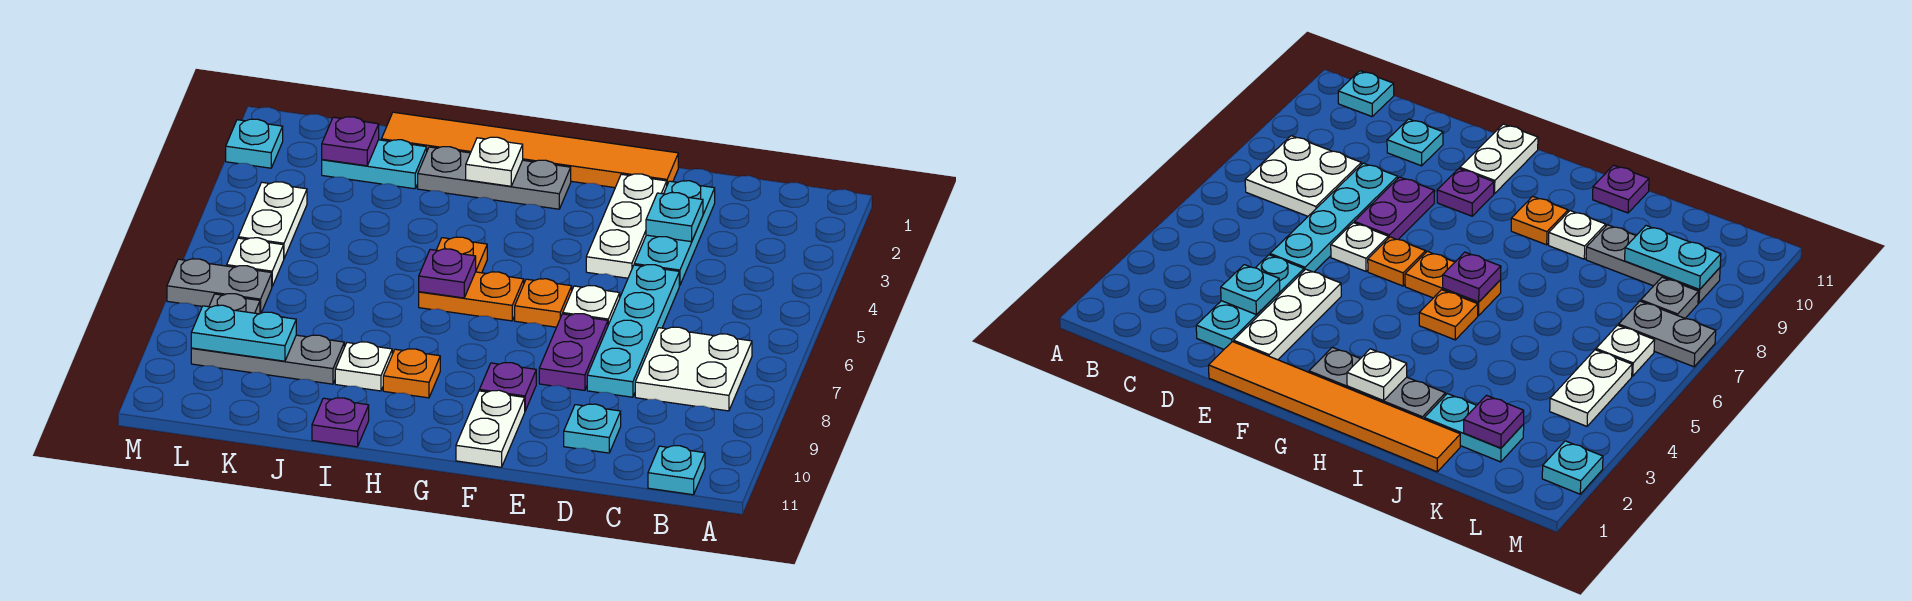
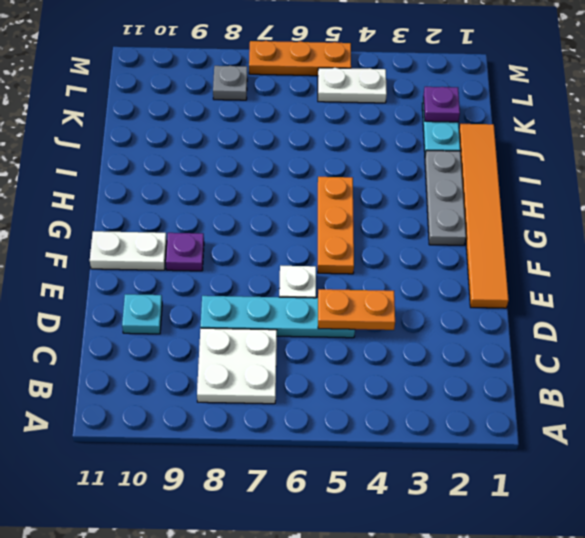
orange 1x2 plate [318,289,395,330] -> orange 1x2 plate turned to [419,272,524,321]
orange 1x3 plate [318,177,354,274] -> orange 1x1 plate [437,237,487,273]
orange 1x3 plate [249,41,351,76] -> grey 1x2 plate [167,259,272,314]
none -> cyan 1x1 plate [648,446,705,495]
none -> cyan 1x3 plate [634,181,715,286]
none -> white 1x3 plate [586,174,667,278]
none -> purple 1x2 plate [539,314,608,390]

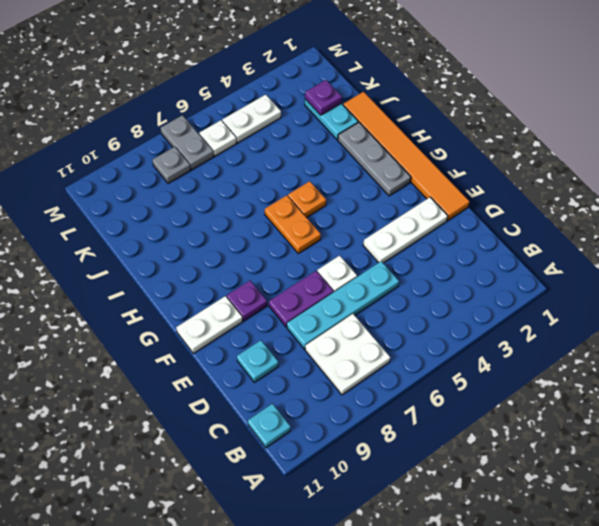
none -> cyan 1x3 plate [634,181,715,286]
none -> orange 1x1 plate [515,279,572,327]
none -> orange 1x1 plate [383,349,440,398]
none -> white 1x1 plate [335,342,392,391]

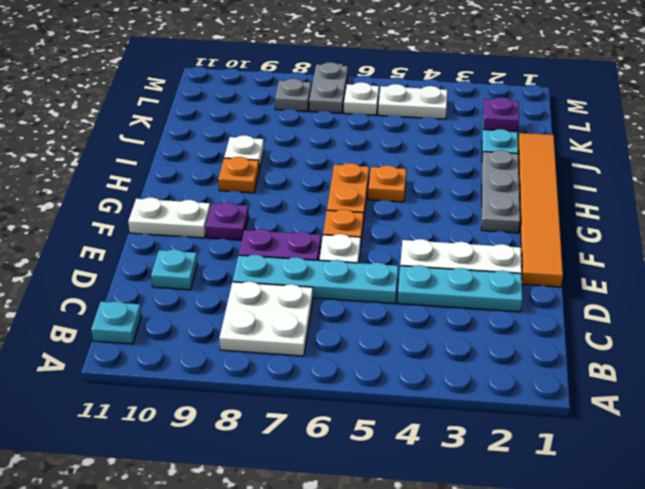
none -> purple 1x1 plate [312,398,369,447]
none -> grey 1x3 plate [191,335,344,384]
none -> cyan 1x1 plate [226,119,283,168]
none -> cyan 1x1 plate [646,193,703,242]

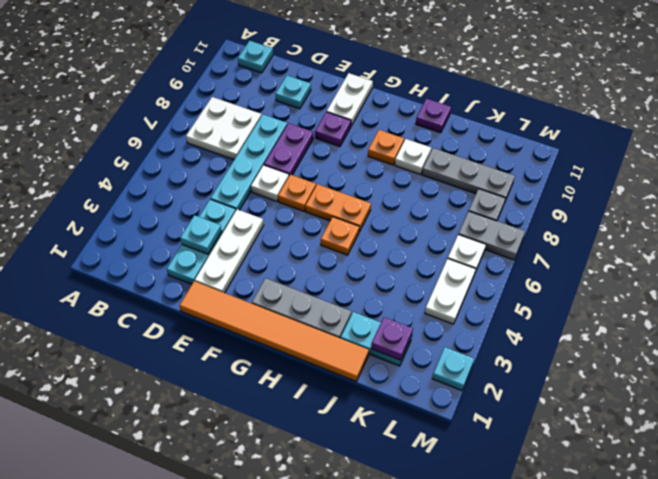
none -> white 1x1 plate [466,137,523,186]
none -> purple 1x1 plate [419,249,476,298]
none -> cyan 1x2 plate [191,305,296,361]

